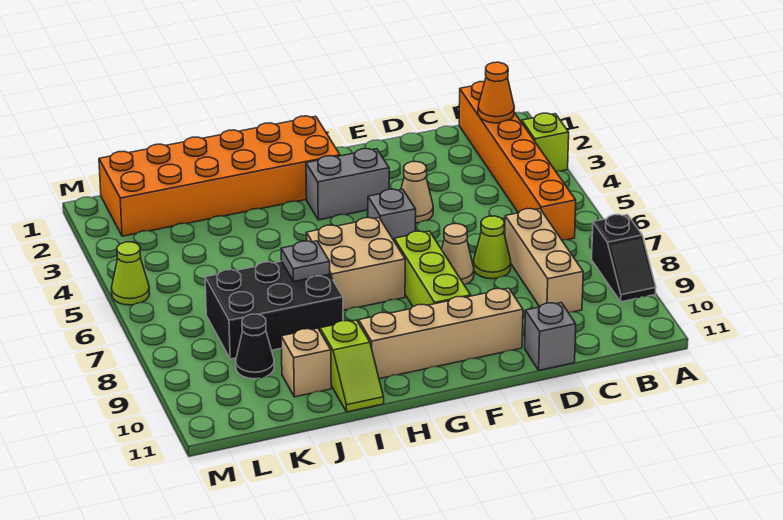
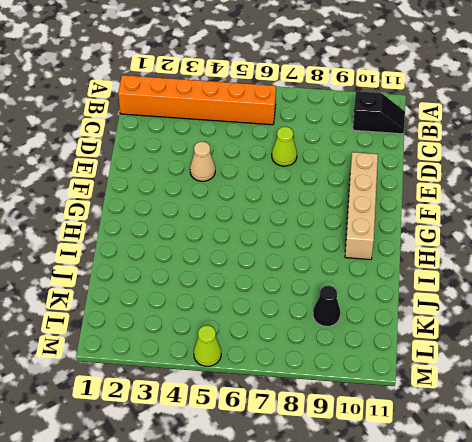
black 1x2 slope [353,91,405,134] -> black 1x2 slope moved to [592,215,656,302]
none -> lime 1x1 brick [522,113,569,171]
none -> tan 1x3 brick [505,209,583,312]
none -> grey 1x1 brick [525,303,576,370]

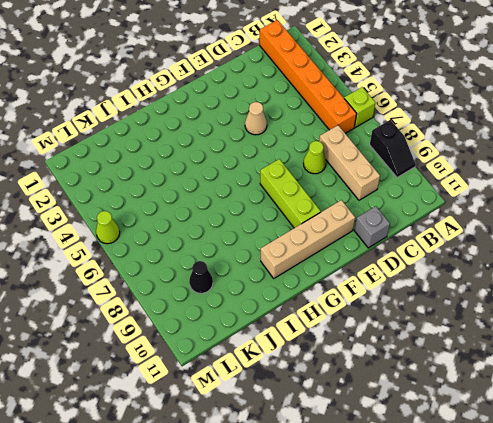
lime 1x1 brick [344,87,375,127] -> lime 1x1 brick moved to [522,113,569,171]
none -> tan 1x1 cone [442,224,474,284]
none -> grey 1x2 brick [306,149,389,220]
none -> grey 1x1 brick [368,189,416,240]

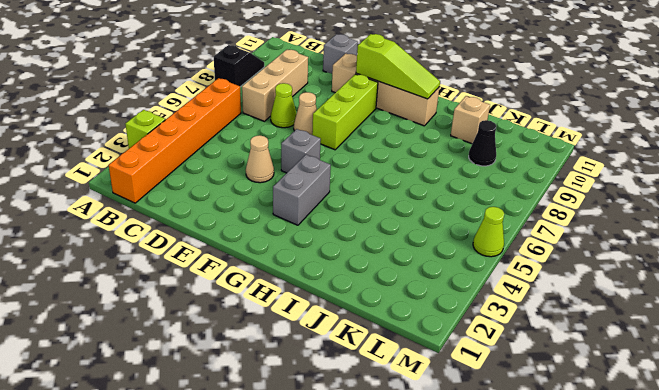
lime 1x3 slope [356,34,440,99] -> none
grey 1x2 brick [273,155,331,225] -> grey 1x2 brick turned to [306,149,389,220]
none -> orange 2x6 brick [99,116,340,236]
none -> tan 2x2 brick [306,218,405,310]
none -> black 2x3 brick [205,261,343,359]

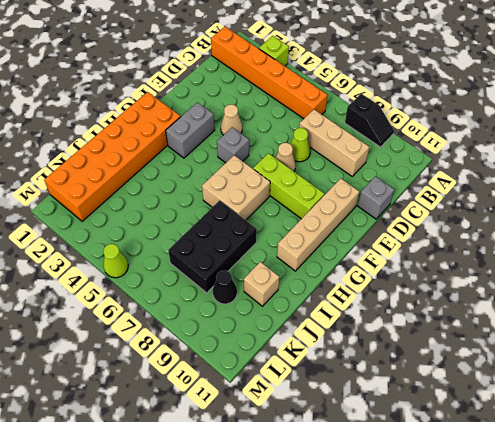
none -> lime 1x2 slope [320,320,384,412]
none -> orange 1x1 cone [478,62,514,123]
none -> grey 1x1 plate [281,241,330,281]

